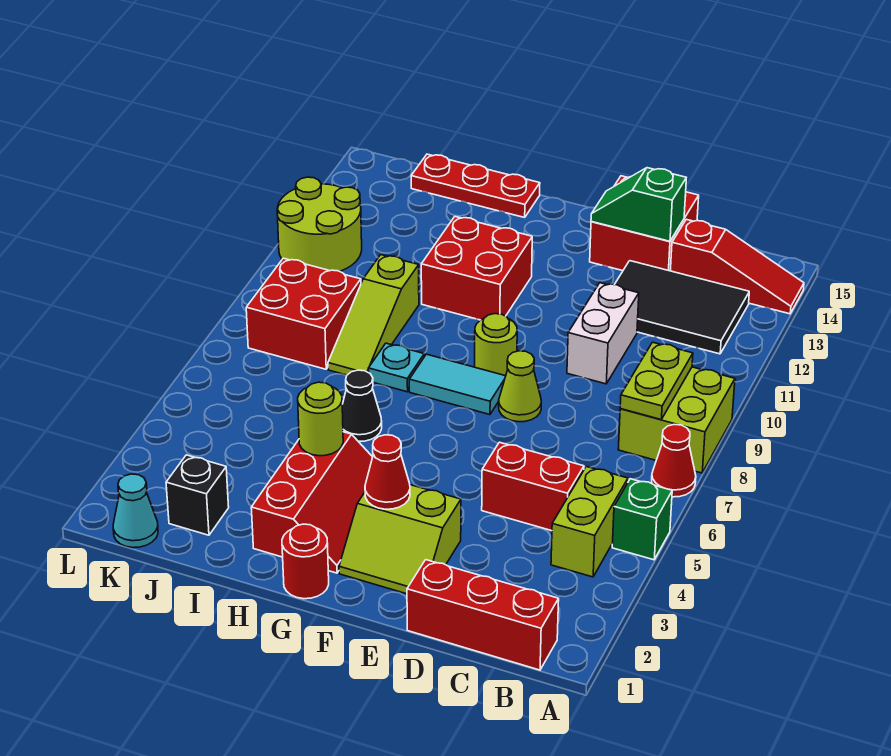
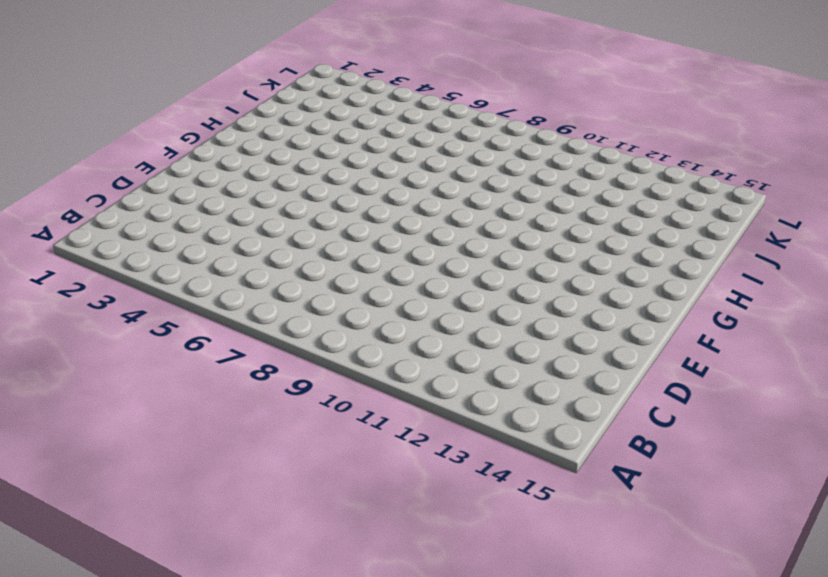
none -> green 1x1 brick [612,479,672,560]
none -> red 1x1 cone [652,425,696,497]
none -> lime 2x2 brick [618,367,735,473]

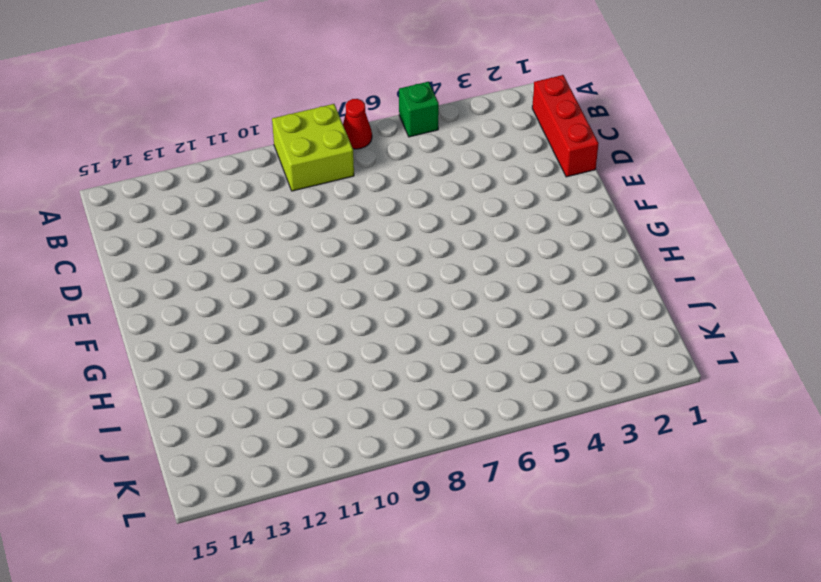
none -> red 1x3 slope [670,219,804,314]
none -> lime 1x2 brick [551,467,628,577]
none -> black 2x3 tile [614,261,749,354]

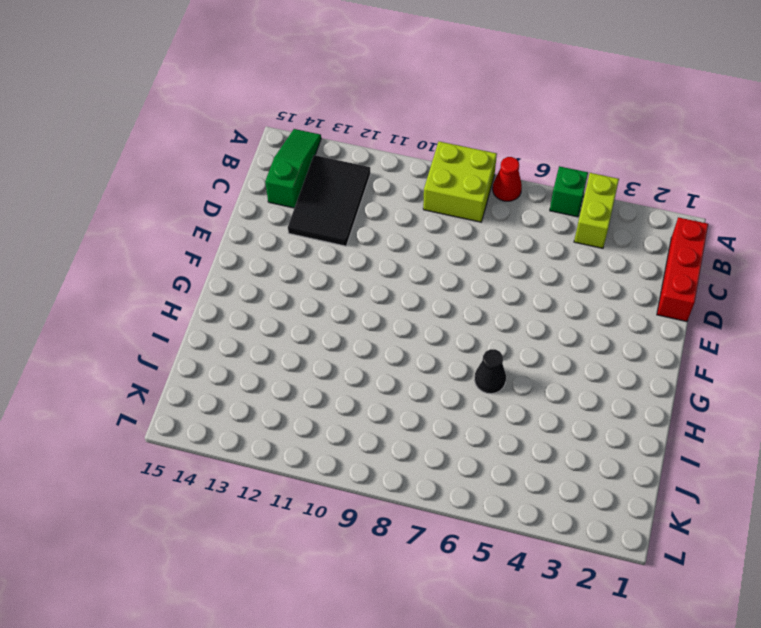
lime 1x2 brick [574,173,619,248] -> lime 1x2 brick turned to [551,467,628,577]
green 1x3 slope [265,129,321,208] -> red 1x3 slope [670,219,804,314]
none -> red 1x2 brick [482,442,584,531]
none -> white 1x2 brick [567,283,639,384]
none -> red 2x2 brick [590,176,699,271]

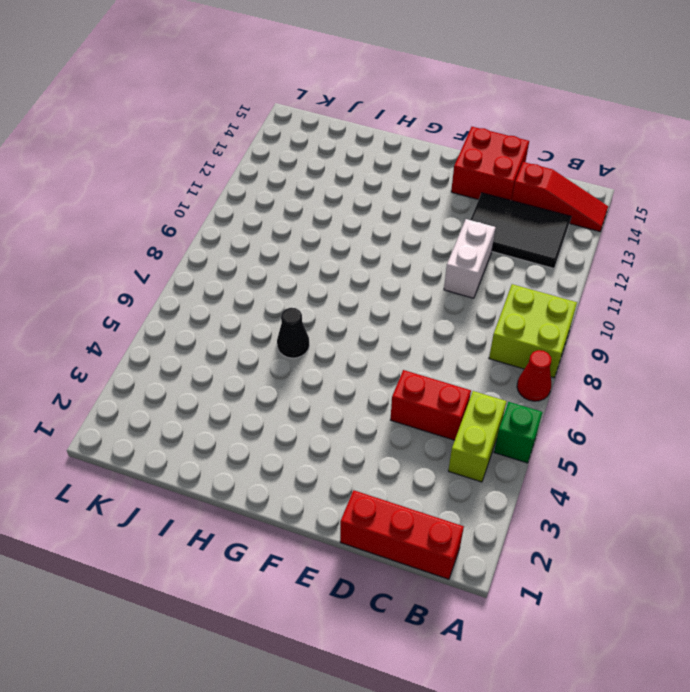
none -> lime 2x2 slope [339,485,461,594]
none -> lime 1x1 cone [499,351,541,422]
none -> cyan 1x2 tile [409,354,506,415]

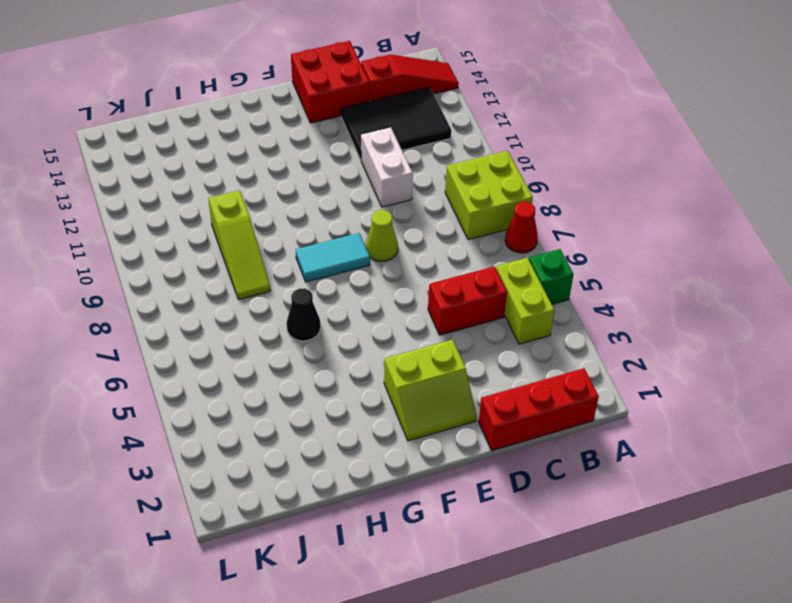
none -> lime 1x1 round brick [475,314,517,376]
none -> red 1x1 round brick [282,524,329,599]
none -> red 2x3 slope [251,432,372,573]

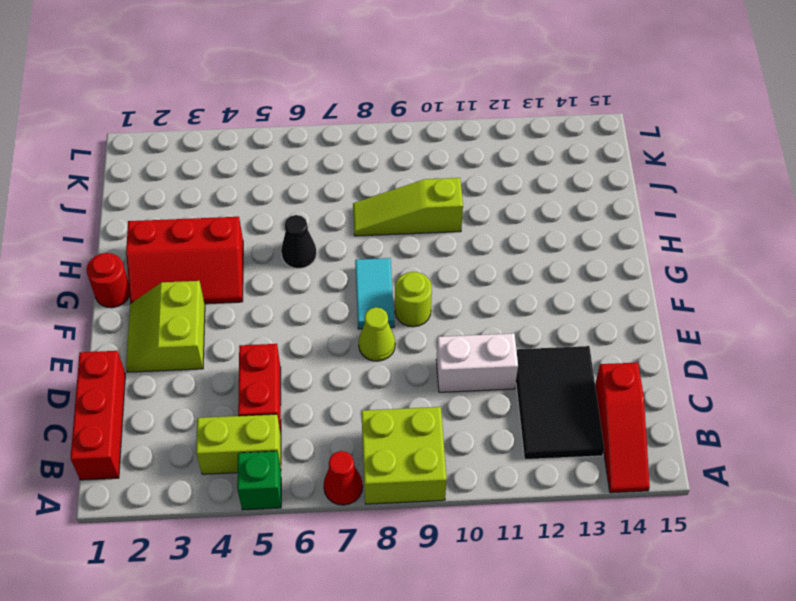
none -> red 2x2 brick [590,176,699,271]
none -> red 2x2 brick [421,217,532,320]
none -> cyan 1x1 plate [368,343,424,392]

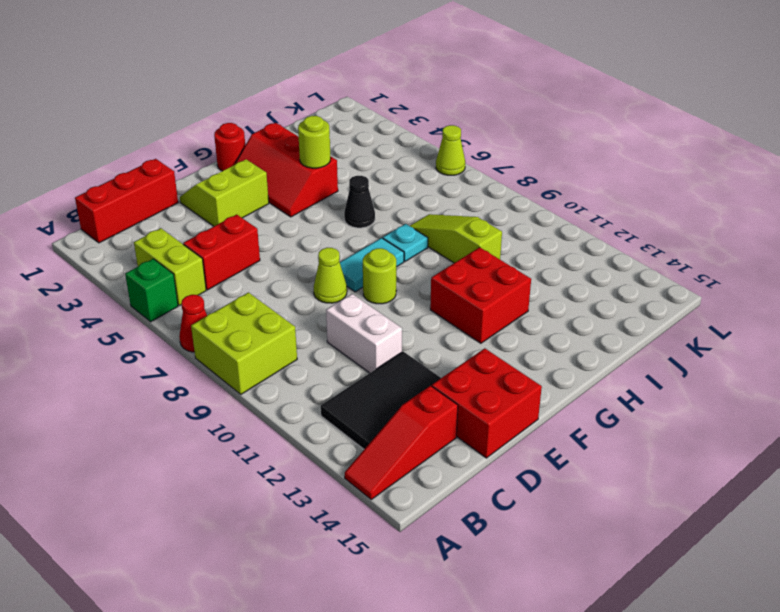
lime 1x1 cone [436,125,465,175] -> none
none -> red 1x3 plate [411,154,540,217]
none -> black 1x1 brick [166,455,229,535]
none -> red 2x2 brick [246,258,361,369]

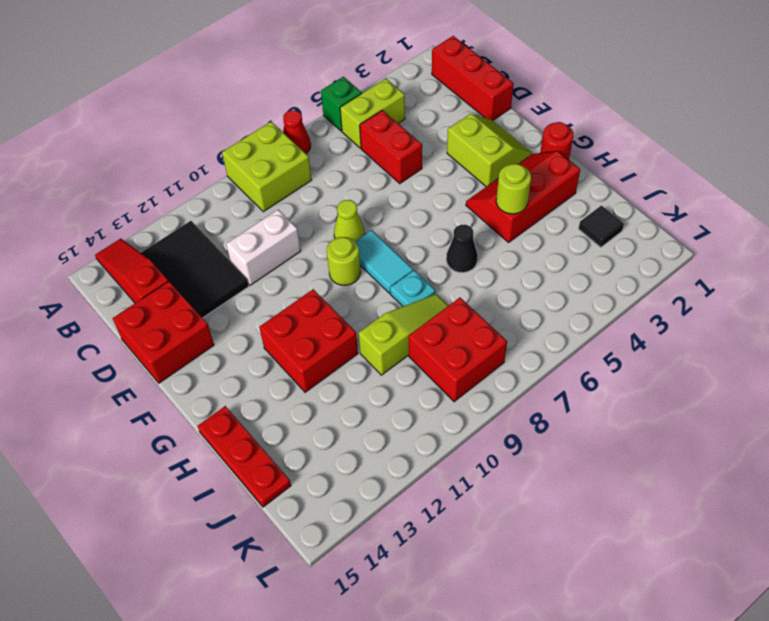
black 1x1 tile [579,206,624,247] -> black 1x1 brick [166,455,229,535]
none -> cyan 1x1 cone [113,474,158,548]
none -> lime 2x2 round brick [277,177,362,271]
none -> lime 1x2 plate [620,342,693,419]

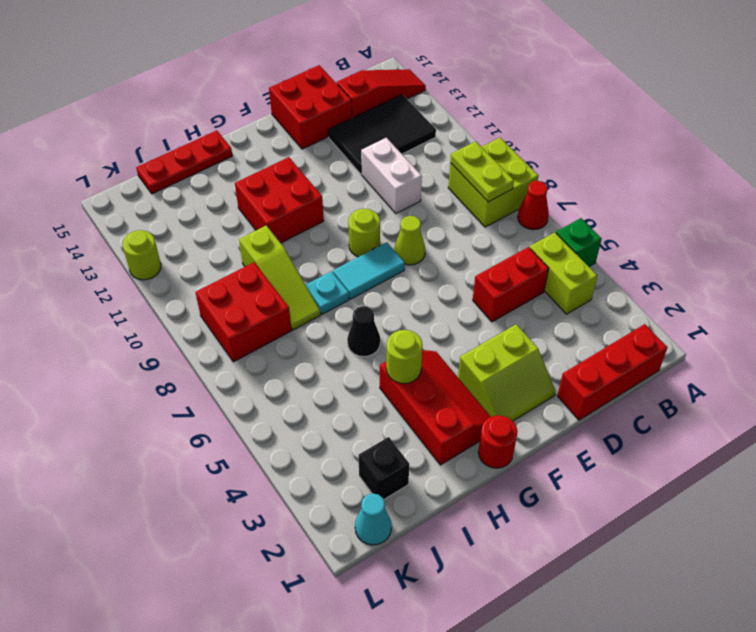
lime 1x1 round brick [123,230,161,280] -> lime 2x2 round brick [277,177,362,271]
none -> green 1x2 slope [591,168,686,241]
none -> red 1x1 cone [365,435,410,509]

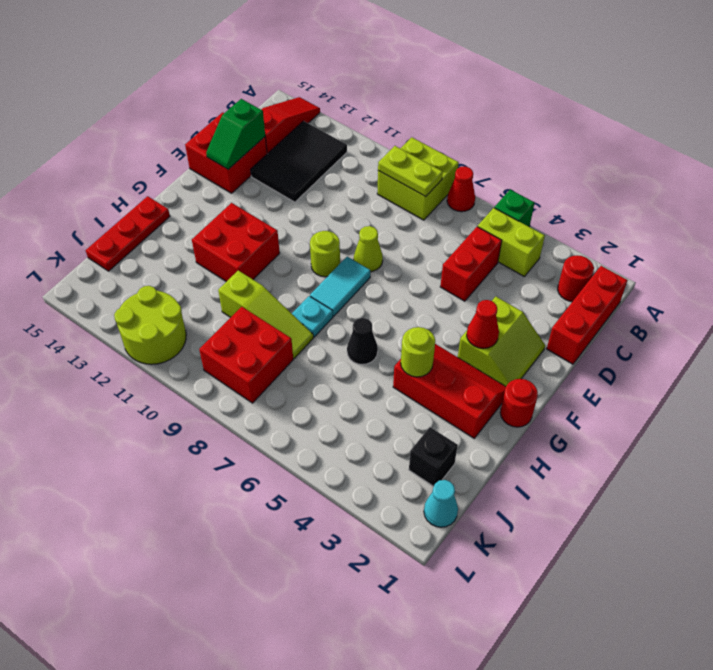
red 1x1 round brick [558,255,594,302] -> none
none -> white 1x2 brick [567,283,639,384]

